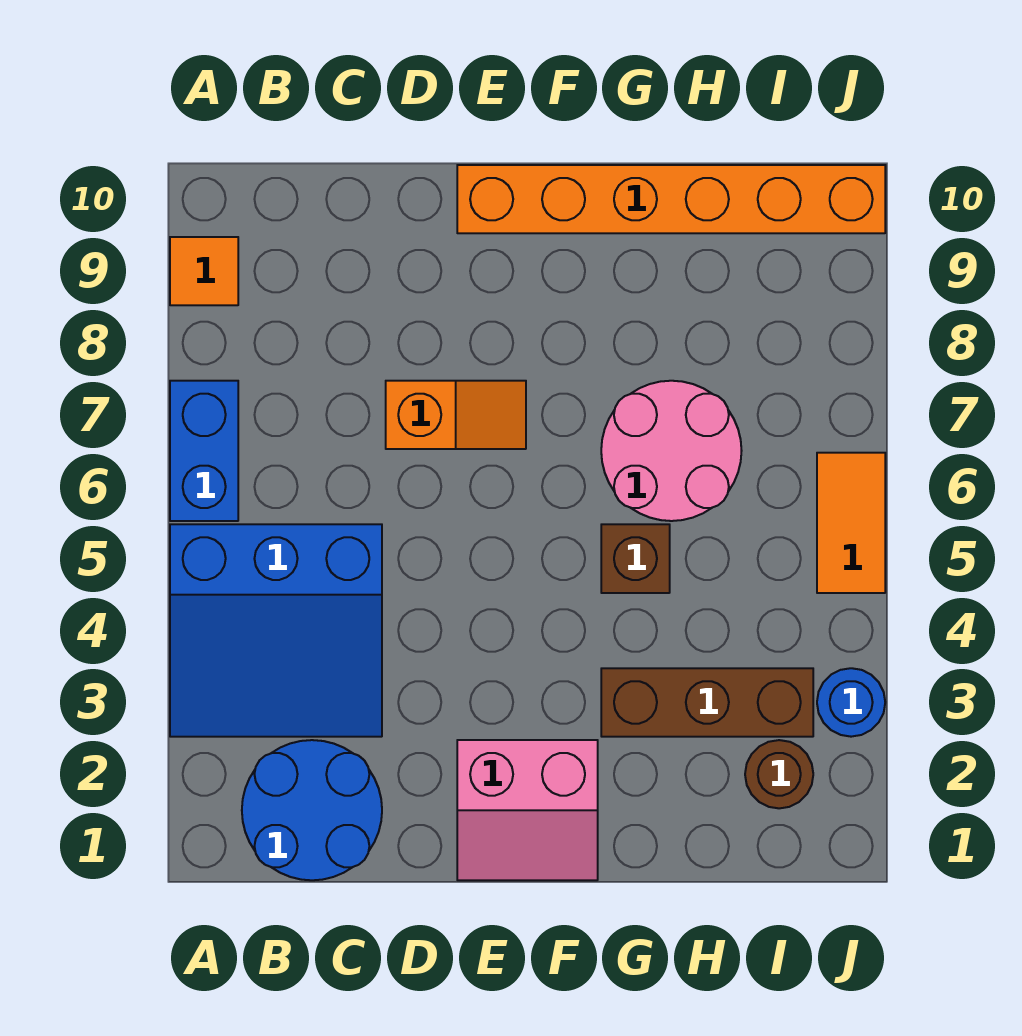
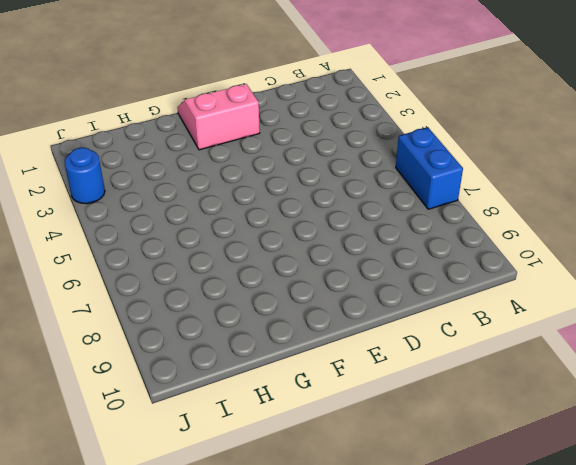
none -> blue 3x3 slope [170,524,382,737]
none -> orange 1x1 tile [170,237,238,305]
none -> blue 2x2 round brick [242,740,382,880]

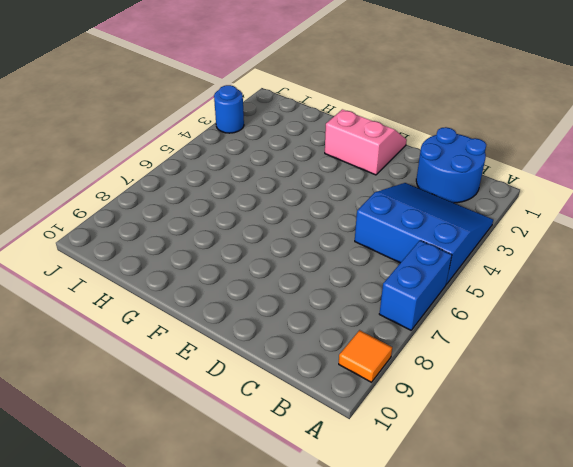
none -> orange 1x2 slope [386,381,526,449]
none -> orange 1x6 brick [457,165,885,233]
none -> brown 1x3 brick [601,668,813,737]

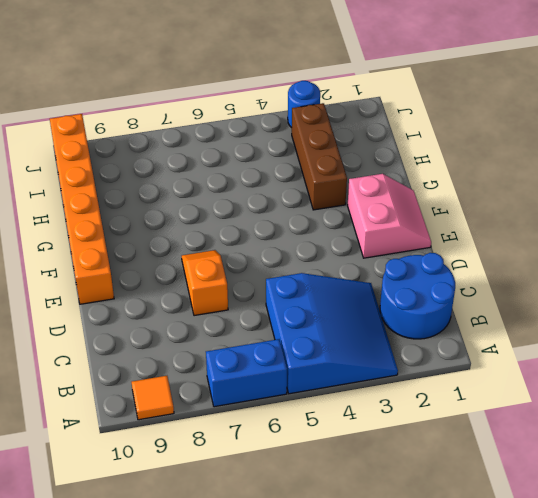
none -> brown 1x1 brick [601,524,670,593]
none -> pink 2x2 round brick [601,381,742,521]
none -> brown 1x1 round brick [745,740,813,808]

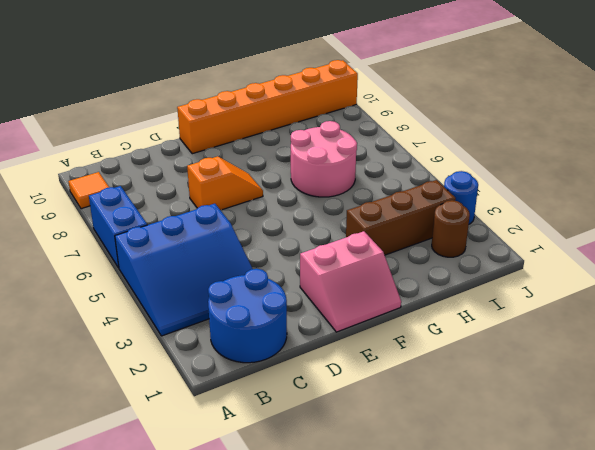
none -> brown 1x1 brick [601,524,670,593]
none -> orange 1x2 tile [817,453,885,593]

